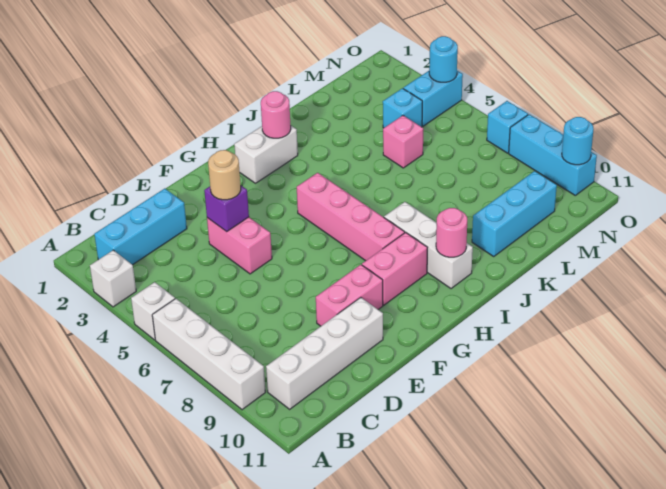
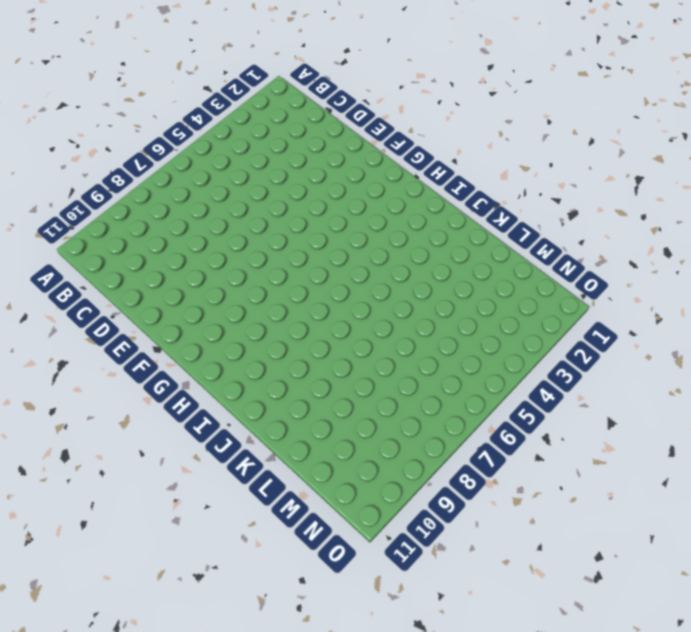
none -> white 1x1 brick [90,250,136,307]
none -> white 1x1 brick [131,282,175,340]
none -> white 1x4 brick [152,299,266,410]

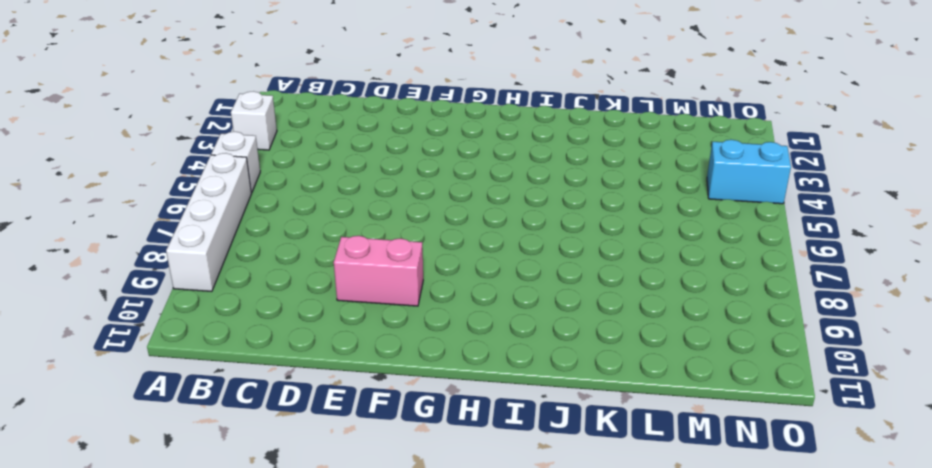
none -> cyan 1x3 brick [94,189,187,265]
none -> white 1x4 brick [266,297,383,409]
none -> pink 1x2 brick [207,217,272,274]

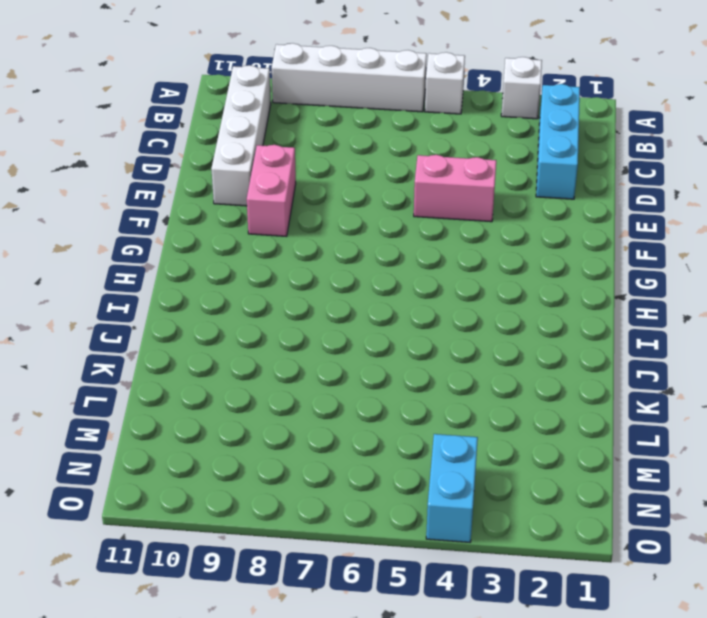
none -> pink 1x2 brick [362,232,427,305]
none -> white 1x2 brick [234,125,298,183]
none -> pink 1x4 brick [297,173,405,261]

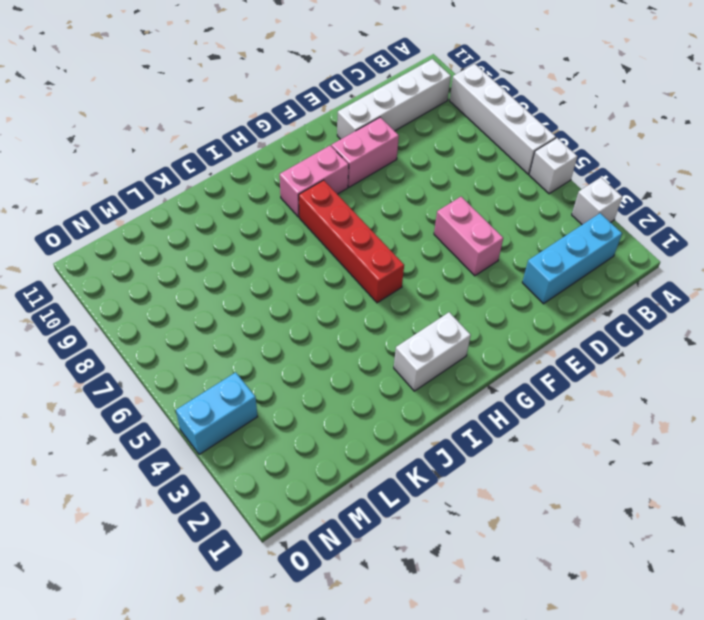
red 1x4 brick [299,180,404,303] -> pink 1x4 brick [297,173,405,261]
none -> white 1x3 brick [384,202,473,289]
none -> cyan 1x3 brick [472,171,557,257]
none -> pink 1x1 brick [383,116,423,168]

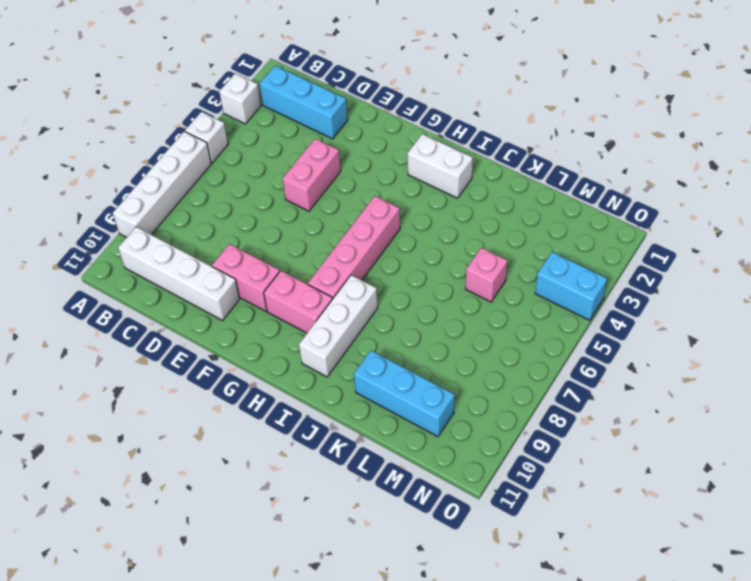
none -> cyan 1x1 brick [383,88,422,128]
none -> cyan 1x1 brick [487,101,528,153]
none -> cyan 1x3 brick [509,114,597,195]

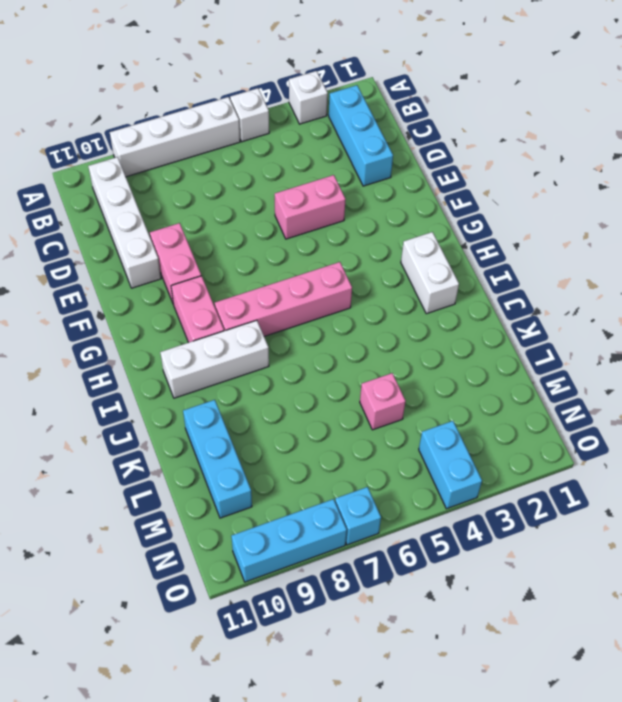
none -> cyan 1x1 brick [383,88,422,128]
none -> purple 1x1 brick [204,186,249,232]
none -> pink 1x1 round brick [261,91,291,138]

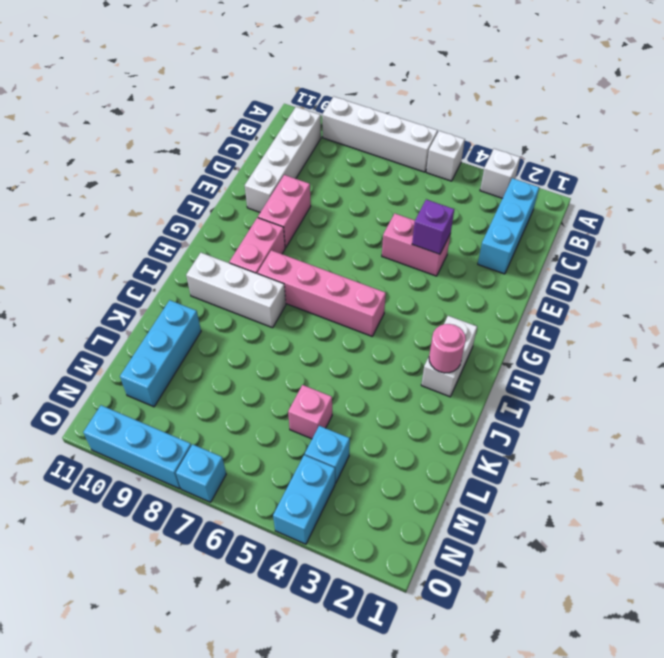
none -> pink 1x1 round brick [436,208,467,257]
none -> cyan 1x1 round brick [429,36,458,82]
none -> cyan 1x1 round brick [562,117,594,165]

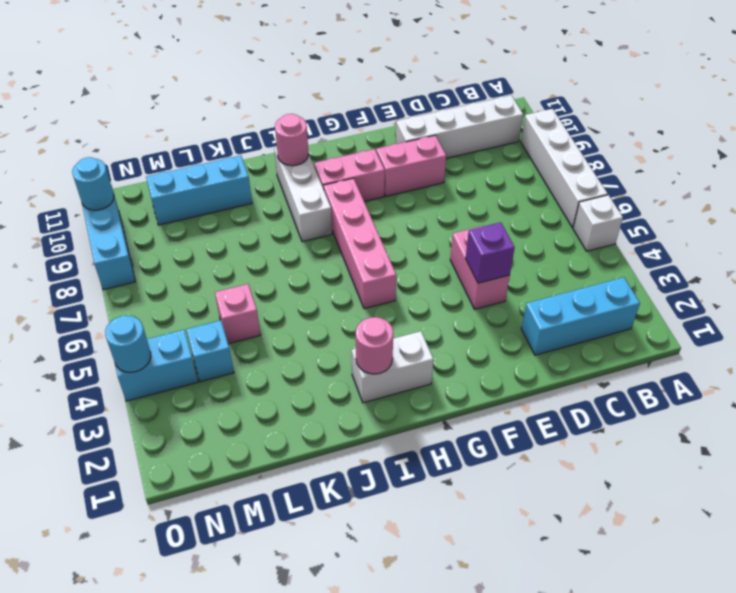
none -> white 1x1 brick [90,250,136,307]
none -> cyan 1x1 brick [487,101,528,153]
none -> tan 1x1 round brick [208,150,241,200]

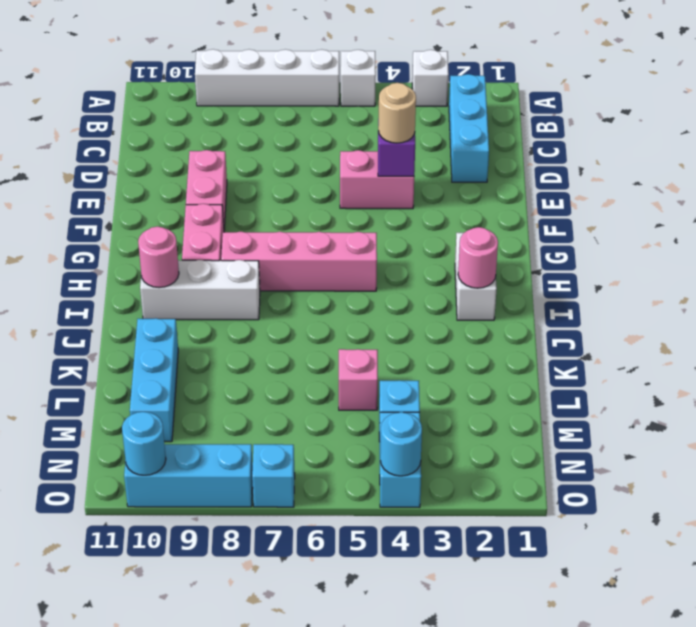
none -> white 1x4 brick [266,297,383,409]

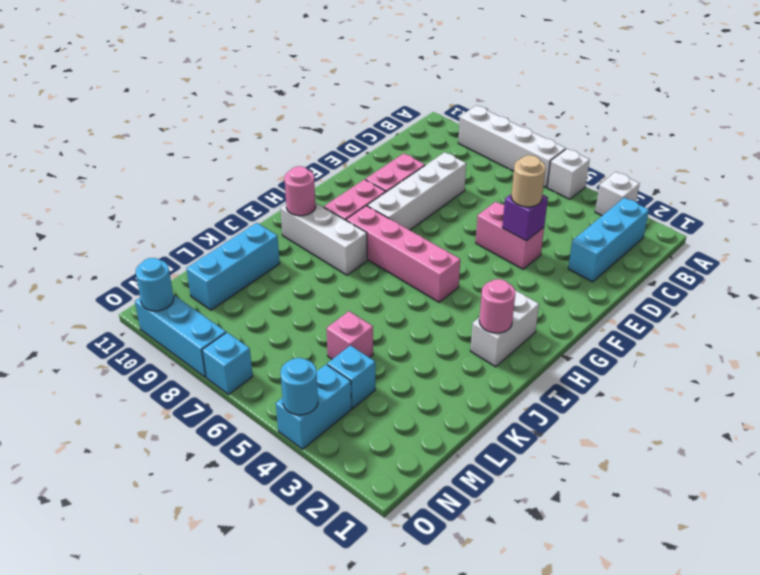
white 1x4 brick [367,152,466,230] -> white 1x4 brick moved to [266,297,383,409]

